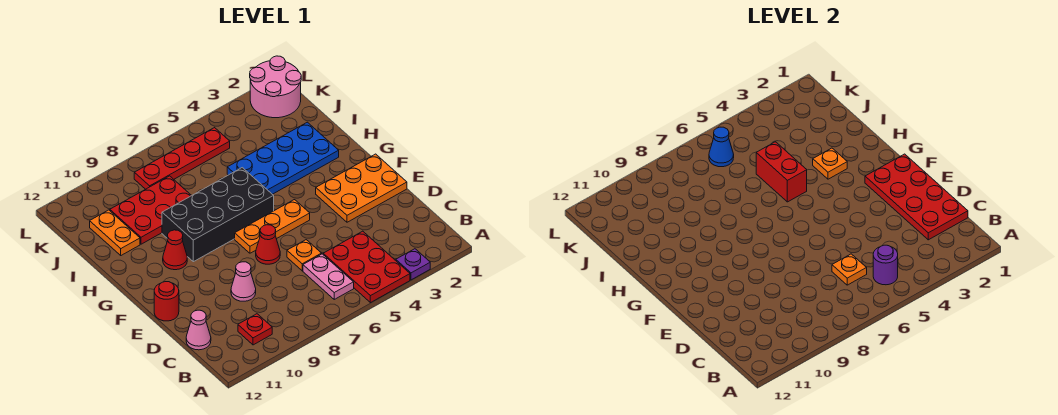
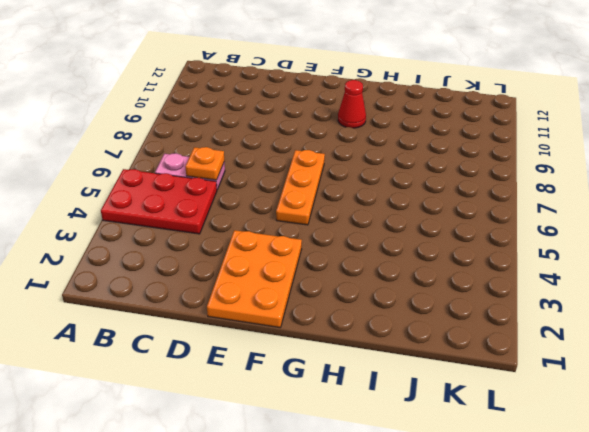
none -> purple 1x1 plate [396,249,430,280]
none -> red 1x1 plate [238,314,272,345]
none -> pink 1x1 cone [186,310,211,350]

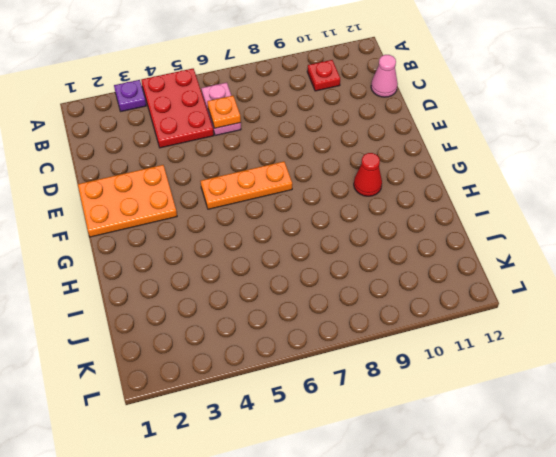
none -> orange 1x1 plate [287,240,322,271]
none -> pink 1x1 cone [231,262,256,301]
none -> red 1x1 cone [256,225,280,264]

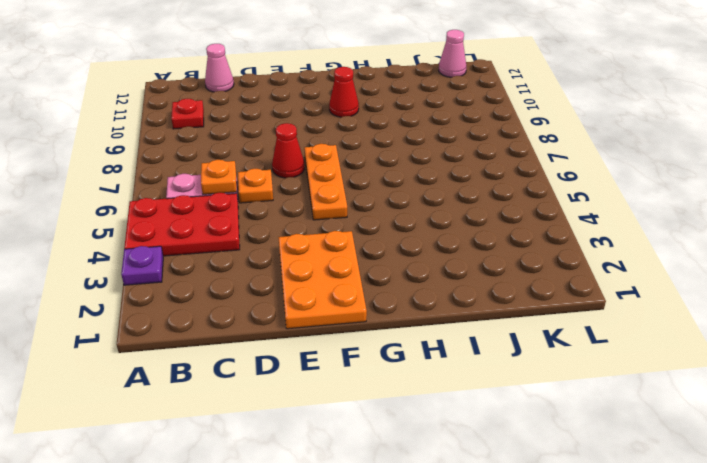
pink 1x1 cone [439,30,467,77] -> pink 1x1 cone moved to [231,262,256,301]
none -> red 1x1 round brick [154,282,179,321]
none -> black 2x4 brick [162,168,274,262]
none -> blue 2x4 plate [227,122,339,194]

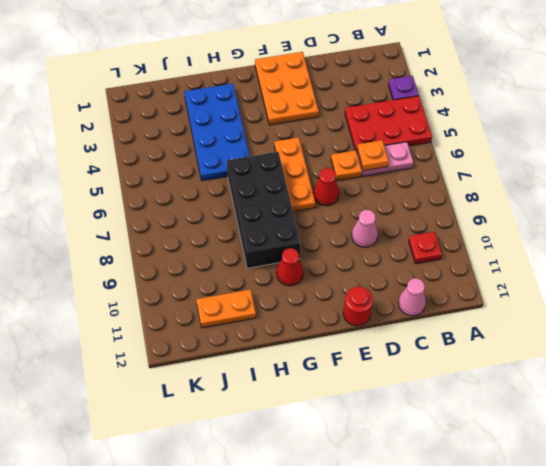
none -> red 2x3 plate [110,176,192,244]
none -> pink 2x2 round brick [250,56,301,118]
none -> red 1x4 plate [134,128,230,189]

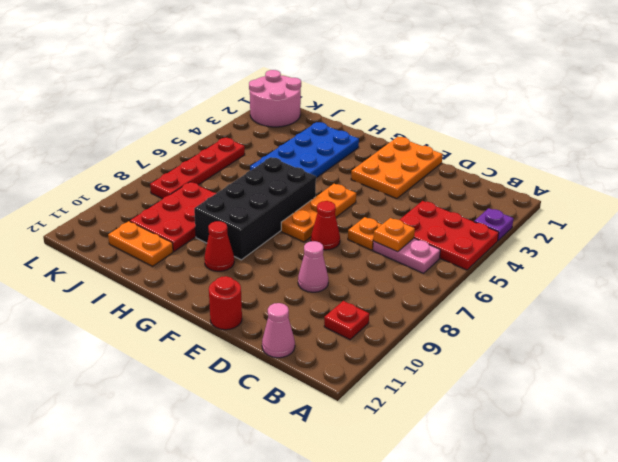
none -> purple 1x1 round brick [873,245,898,285]
none -> red 2x4 plate [865,154,968,240]
none -> orange 1x1 plate [813,148,847,179]

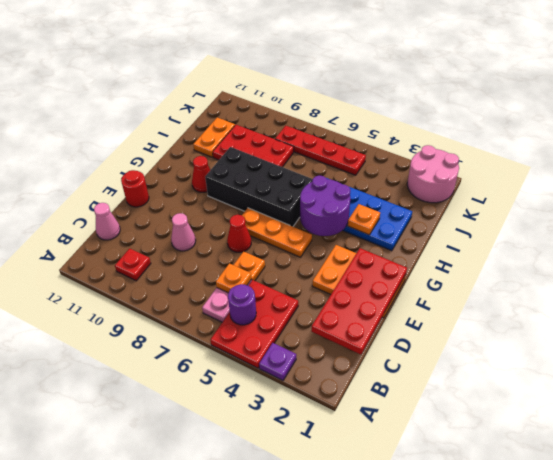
purple 2x2 round brick [300,176,350,236] -> red 1x2 brick [756,142,807,202]
none -> blue 1x1 cone [709,127,734,167]

